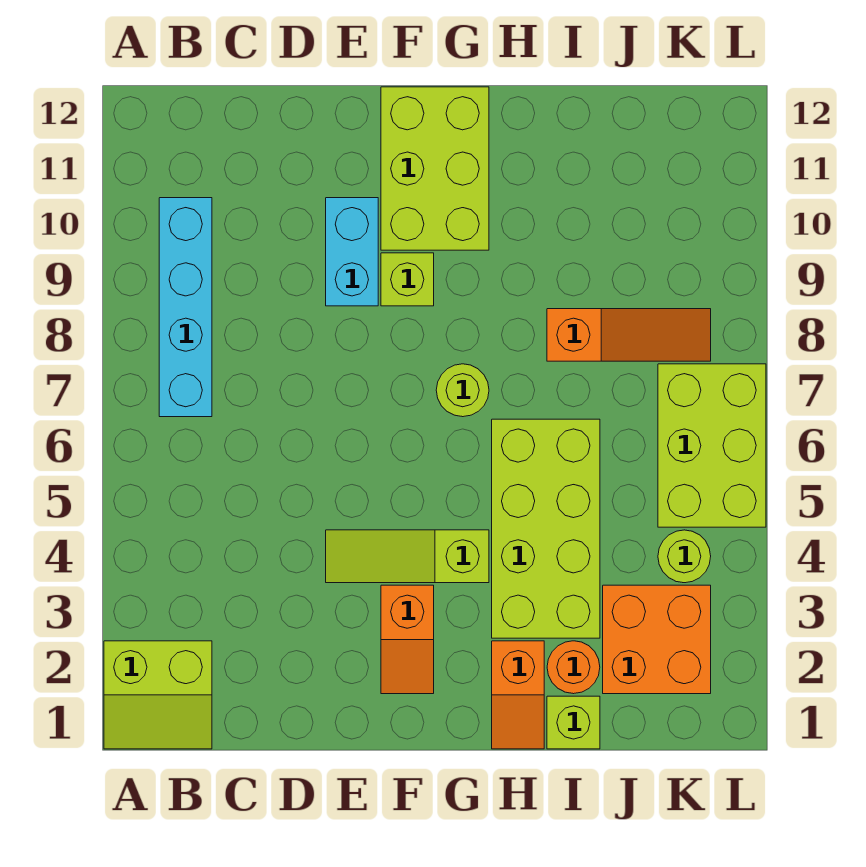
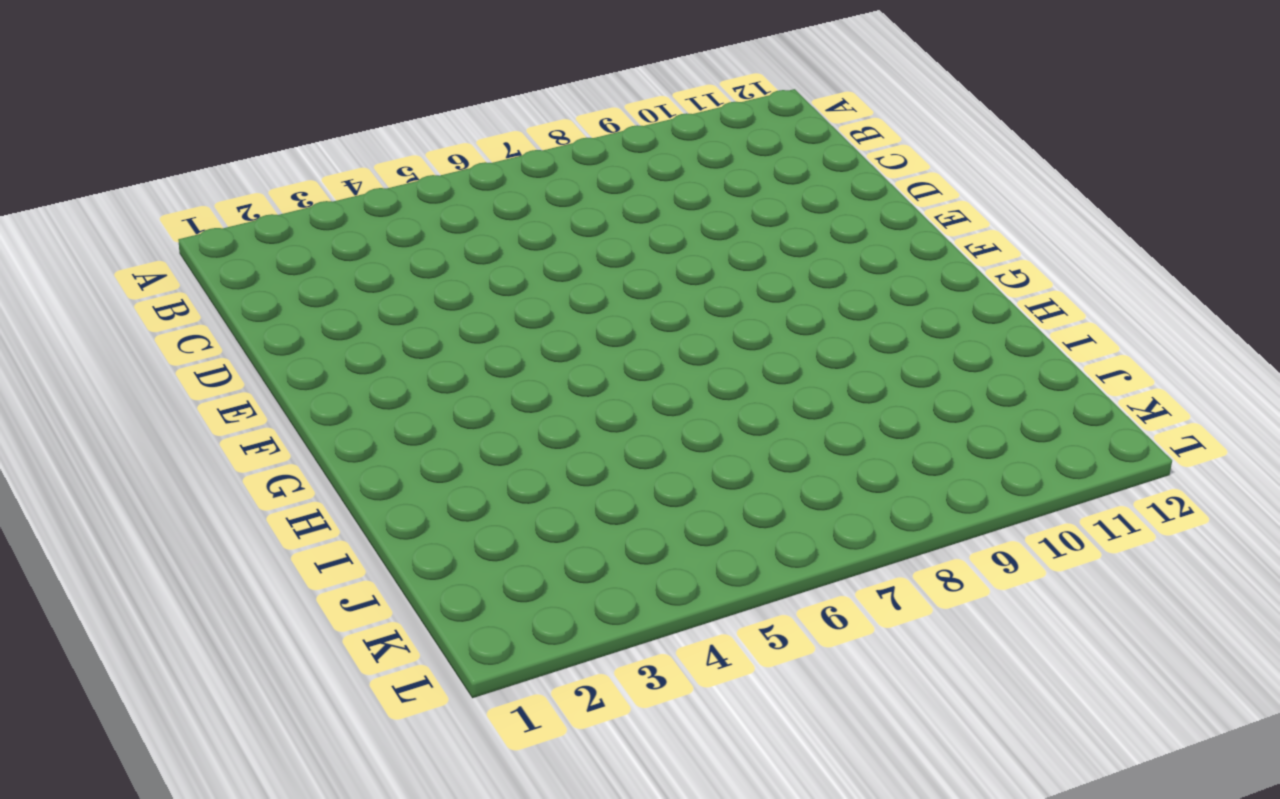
none -> lime 2x2 slope [104,641,212,749]
none -> cyan 1x4 brick [159,198,212,417]
none -> lime 1x3 slope [326,530,489,583]

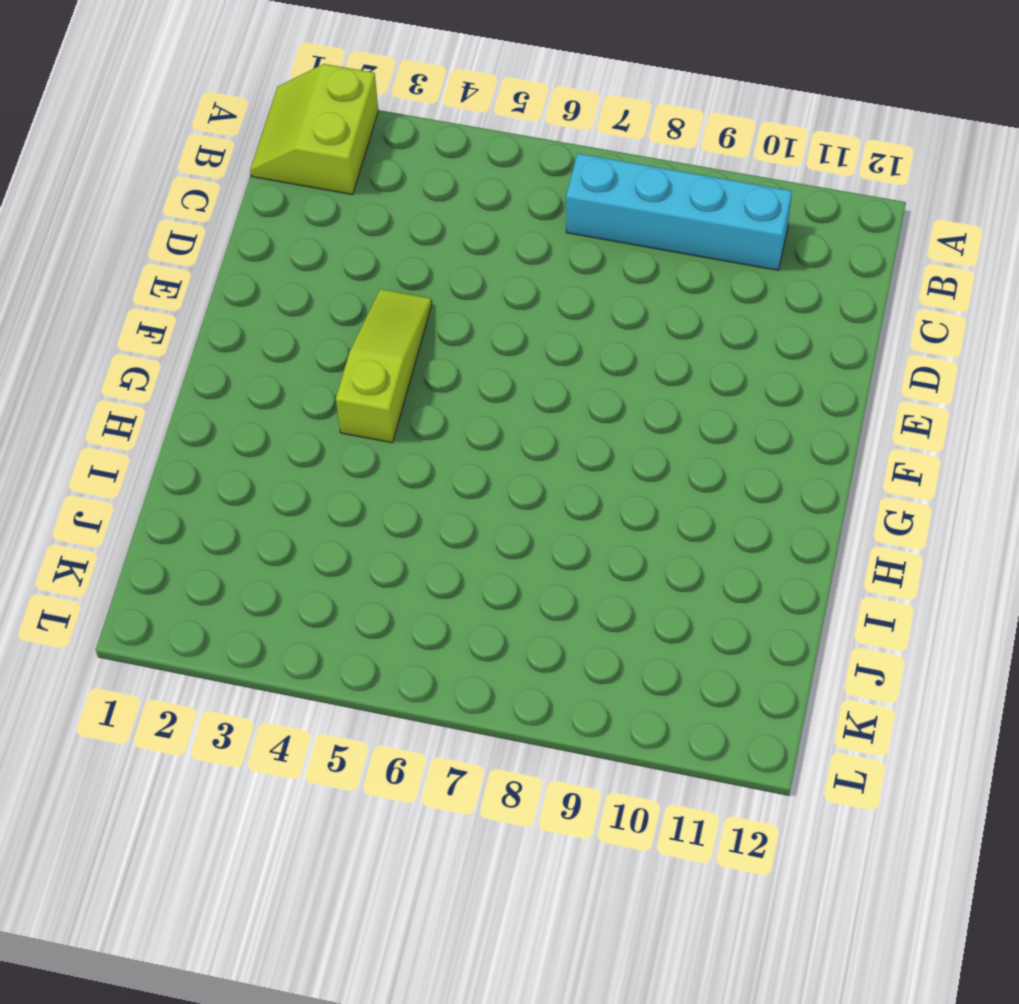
none -> cyan 1x2 brick [326,198,378,306]
none -> orange 1x2 slope [381,585,434,694]
none -> lime 1x1 brick [381,253,434,306]

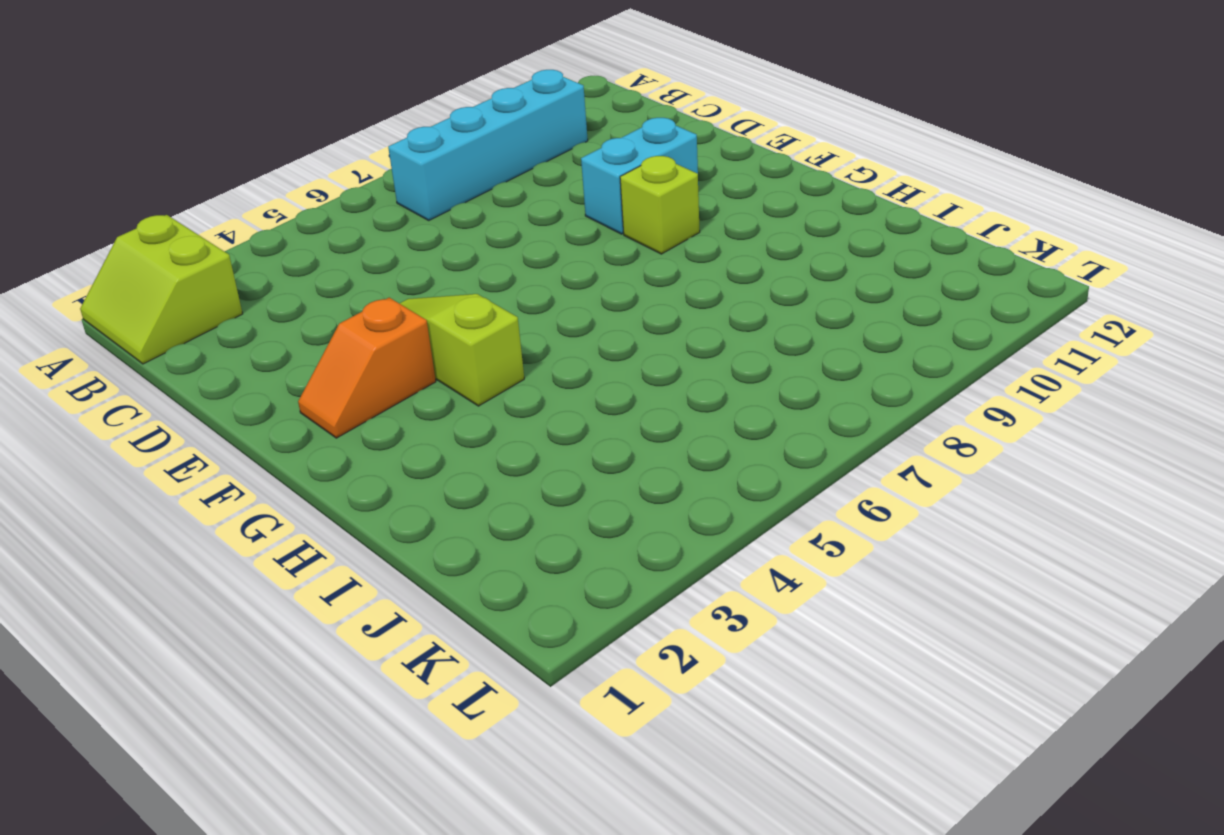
none -> lime 2x3 brick [381,87,489,250]
none -> lime 1x1 round brick [436,364,489,417]
none -> orange 1x2 slope [492,641,544,749]

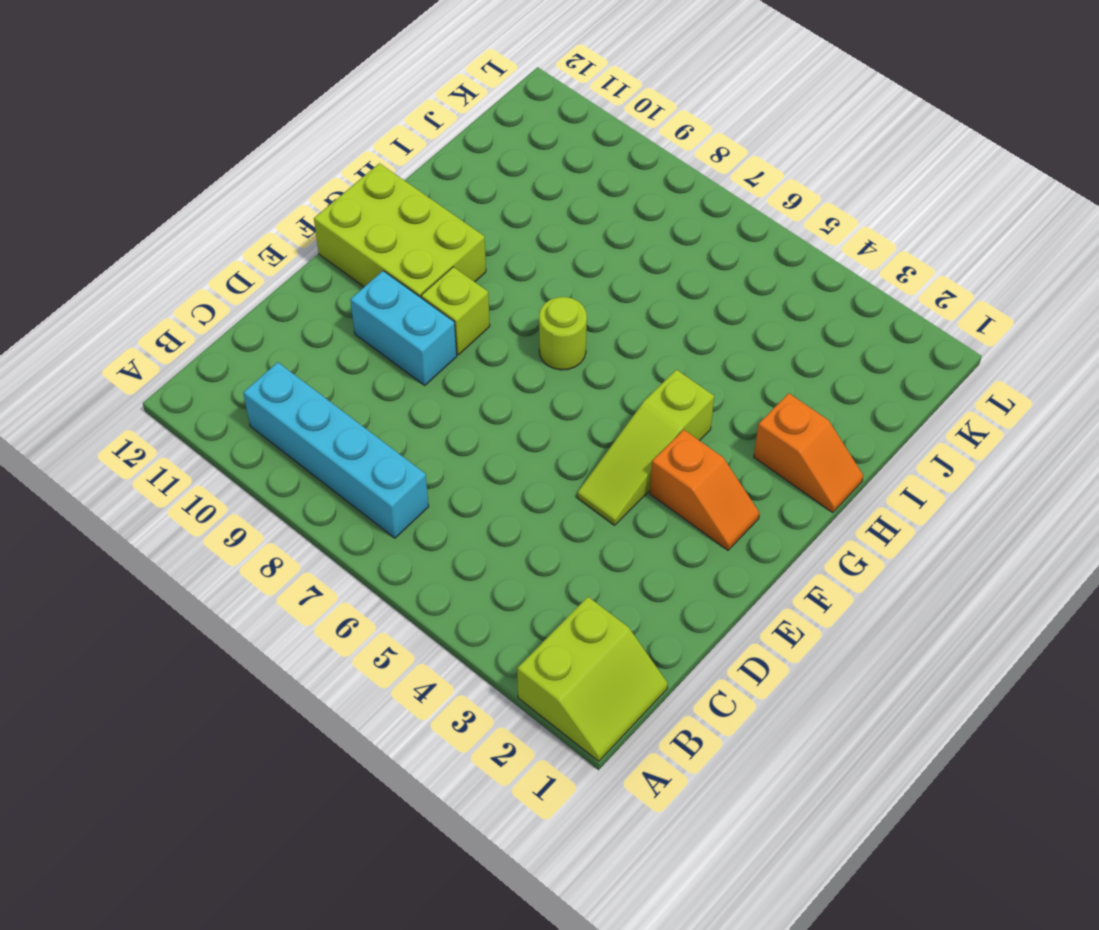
none -> lime 2x4 brick [492,419,600,638]
none -> lime 1x1 brick [547,696,600,749]
none -> orange 1x1 round brick [547,641,600,694]

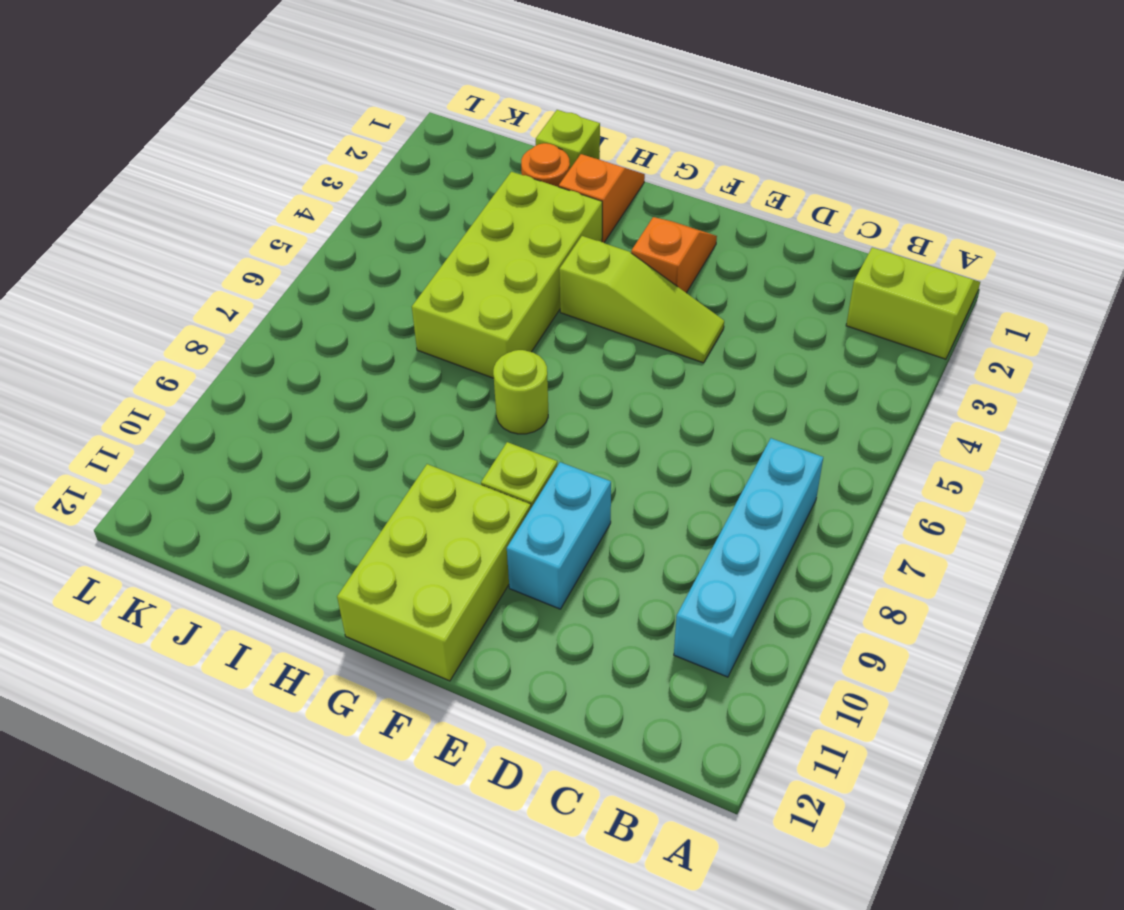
none -> orange 1x3 slope [547,309,711,361]
none -> orange 2x2 brick [603,585,711,694]
none -> lime 1x1 round brick [658,530,711,583]

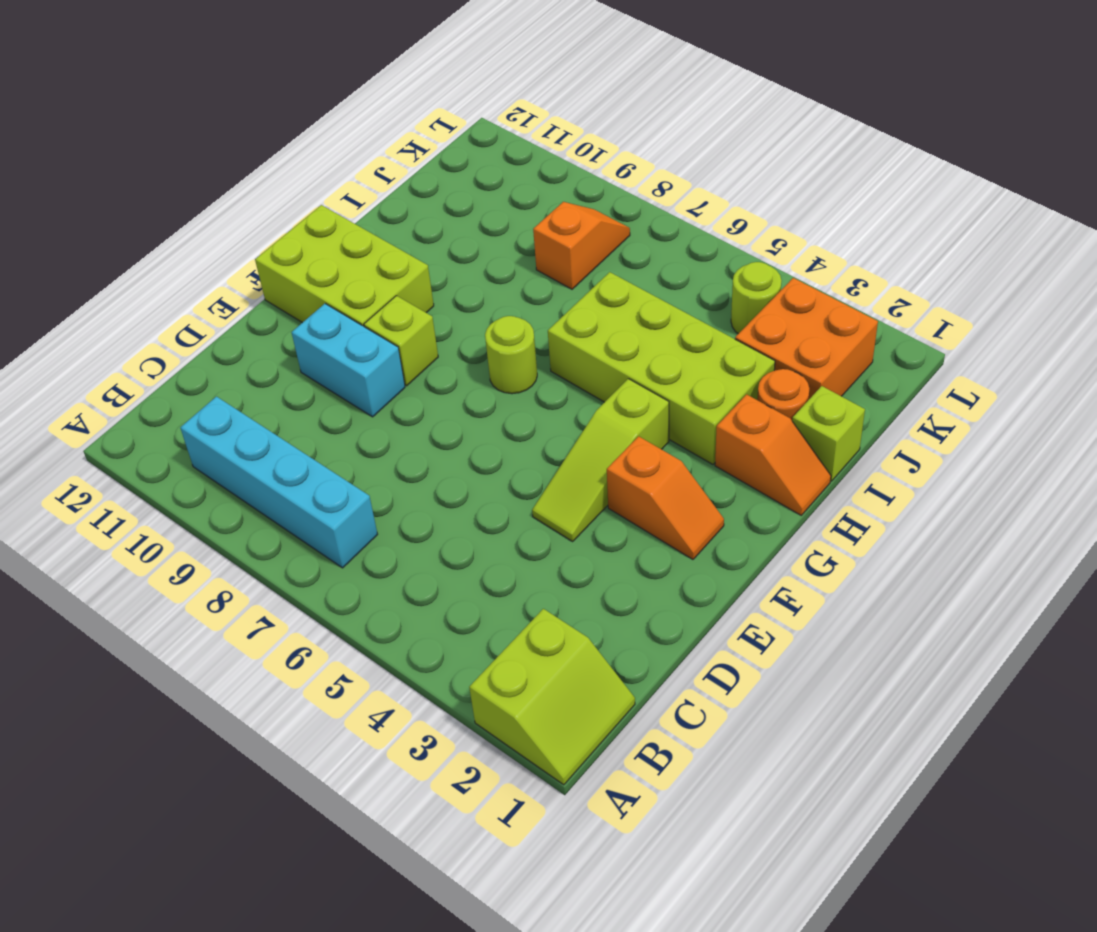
orange 1x2 slope [533,202,630,289] -> orange 1x3 slope [547,309,711,361]
none -> lime 2x3 brick [658,364,766,527]

